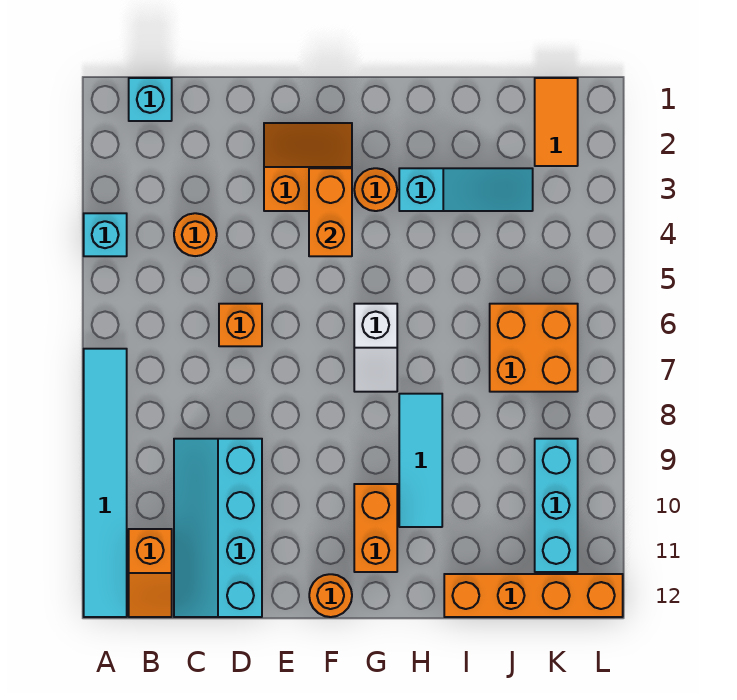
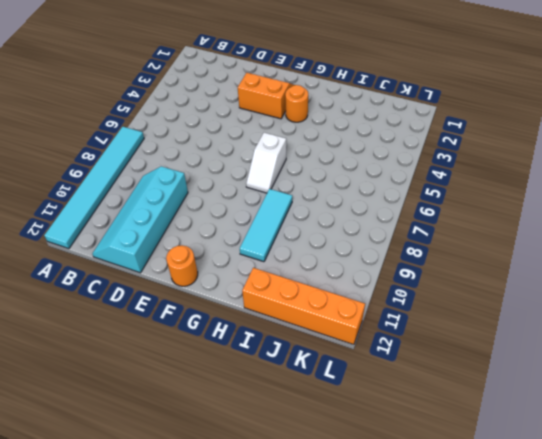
none -> cyan 1x1 brick [84,213,127,256]
none -> cyan 1x1 brick [129,78,172,121]
none -> orange 1x2 slope [129,529,172,617]

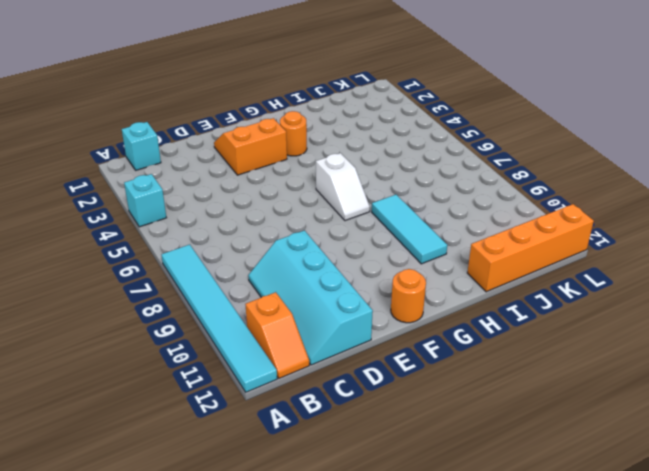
none -> orange 1x1 round brick [174,213,217,256]
none -> orange 1x1 brick [219,304,262,346]
none -> orange 1x2 brick [354,484,397,572]

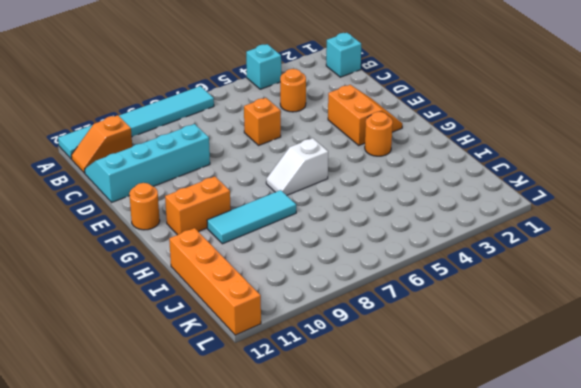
none -> cyan 1x3 slope [399,168,533,211]
none -> orange 2x2 brick [490,304,578,392]
none -> orange 1x2 tile [535,78,578,166]

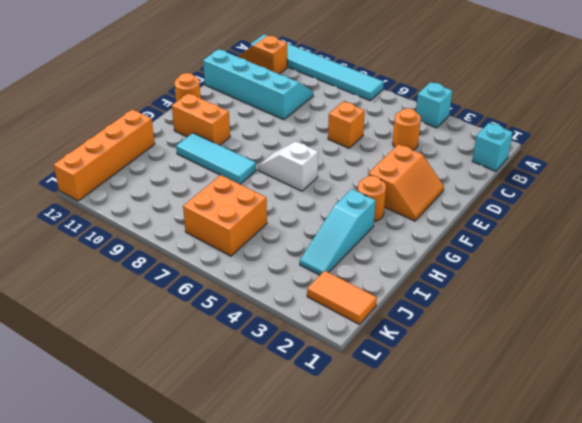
none -> cyan 1x3 brick [535,439,578,572]
none -> orange 1x2 brick [309,168,352,256]

